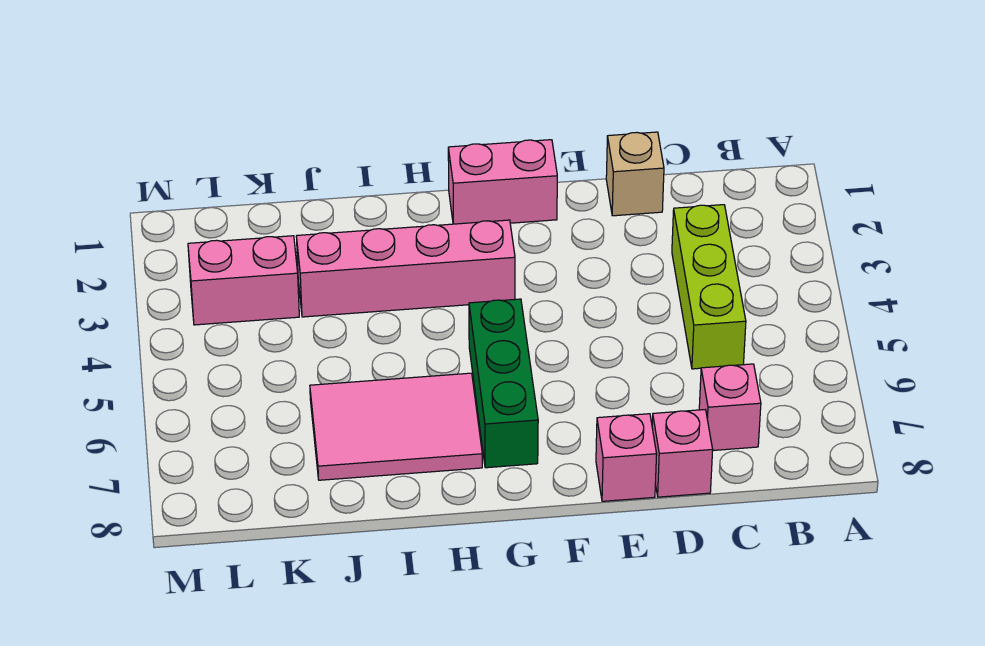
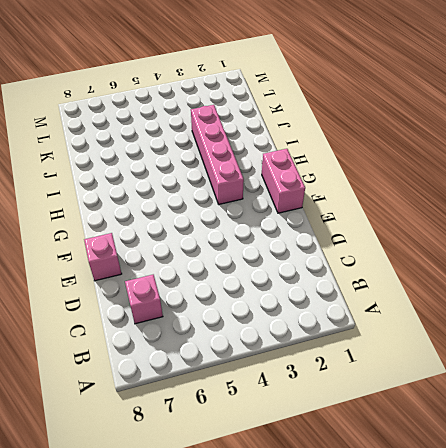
none -> lime 1x3 brick [672,205,746,369]
none -> tan 1x1 brick [606,132,664,216]

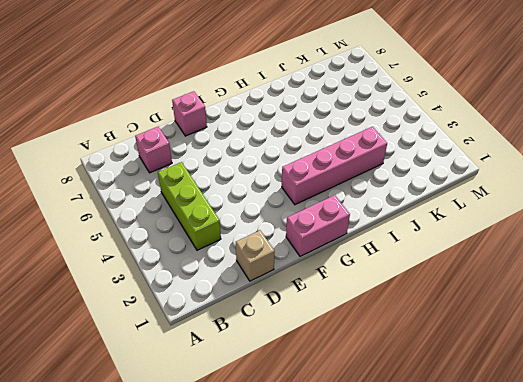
none -> pink 1x1 brick [652,410,713,497]
none -> green 1x3 brick [469,299,538,468]

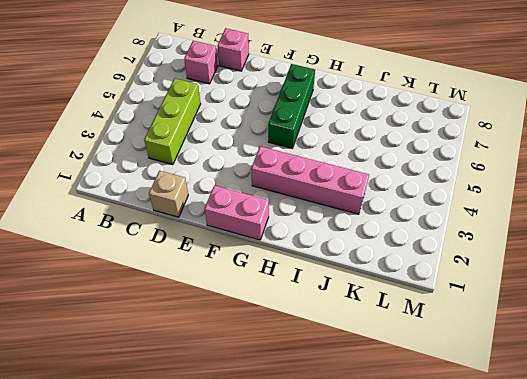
none -> pink 1x1 brick [596,414,657,501]
none -> pink 2x3 tile [310,373,482,480]

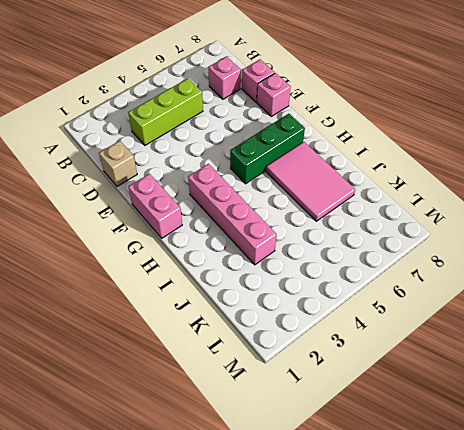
none -> pink 1x2 brick [188,236,299,325]

